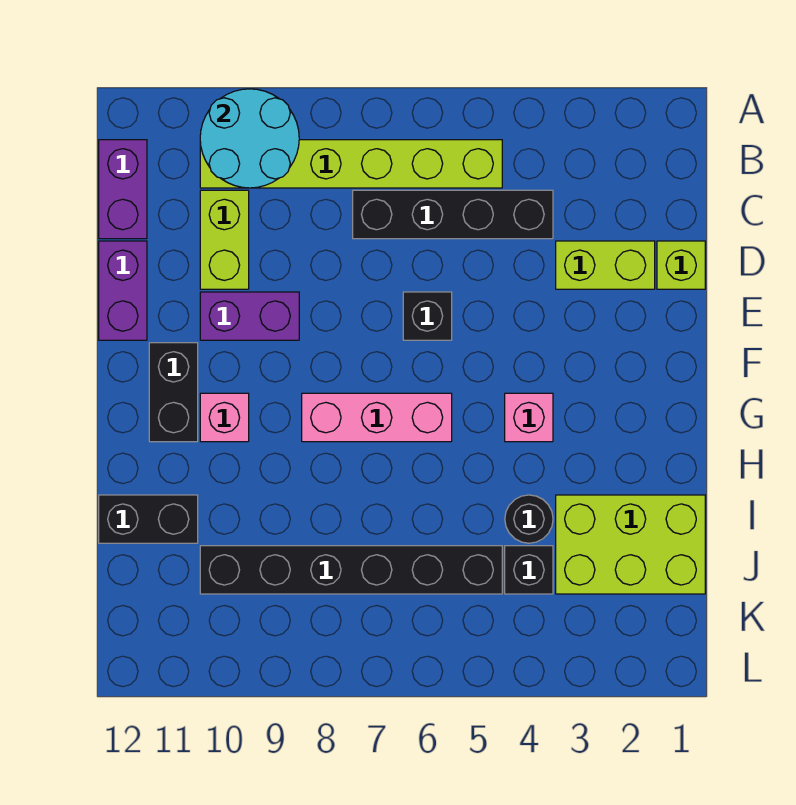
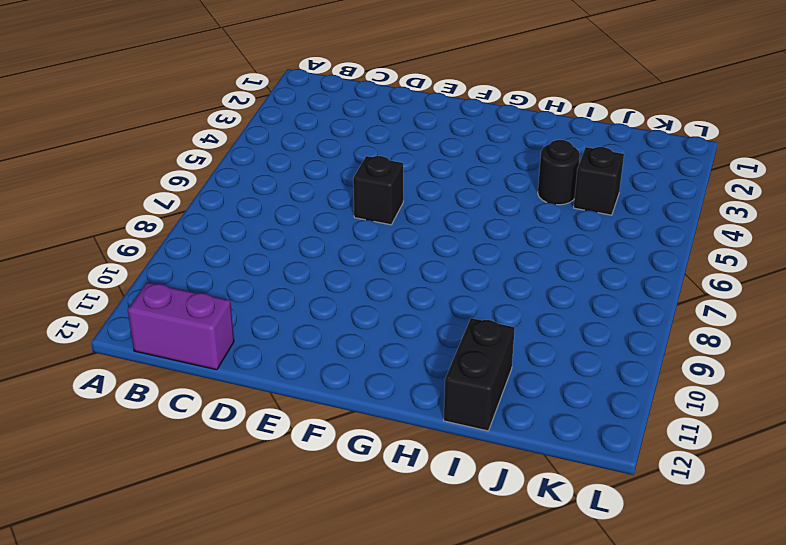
none -> lime 1x6 brick [200,140,502,188]
none -> black 1x4 brick [353,190,553,239]
none -> lime 1x2 brick [200,190,249,289]

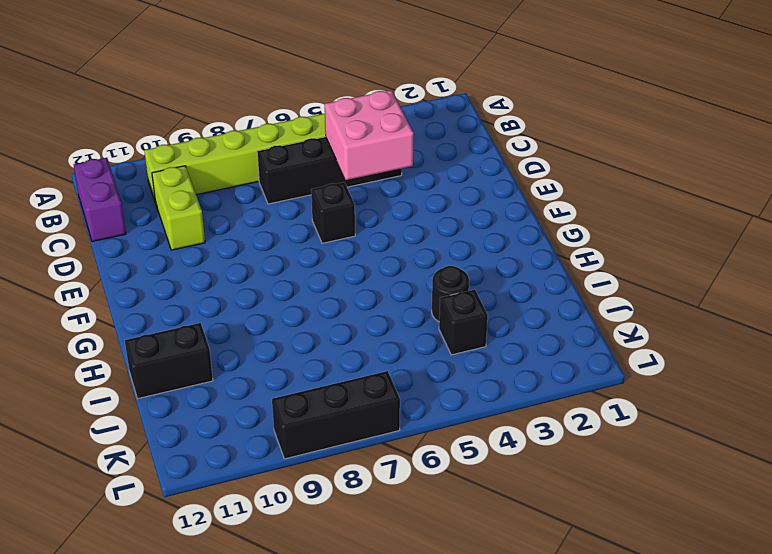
pink 2x2 brick [325,90,414,180] -> none
black 1x3 brick [272,371,400,459] -> none
none -> lime 1x1 brick [657,241,705,289]
none -> lime 1x2 brick [556,241,655,289]
none -> purple 1x2 brick [99,241,147,340]

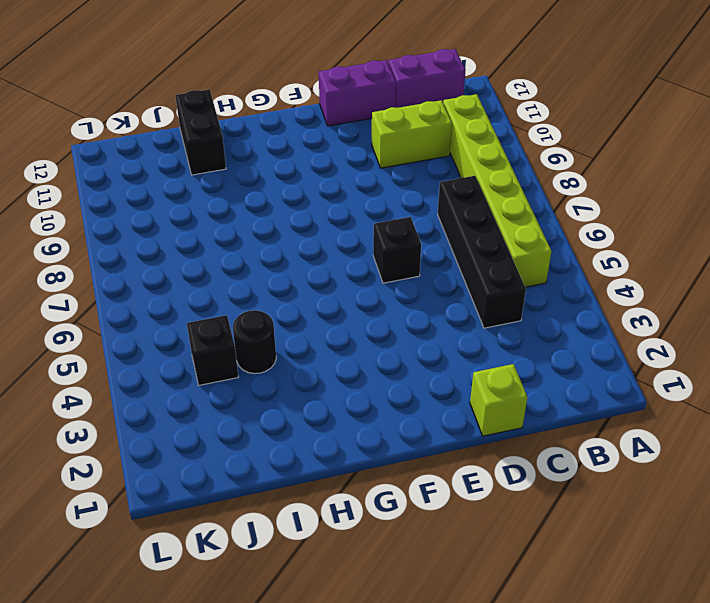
none -> lime 1x2 brick [556,241,655,289]
none -> purple 1x2 brick [200,292,299,340]
none -> black 1x2 brick [149,343,198,442]

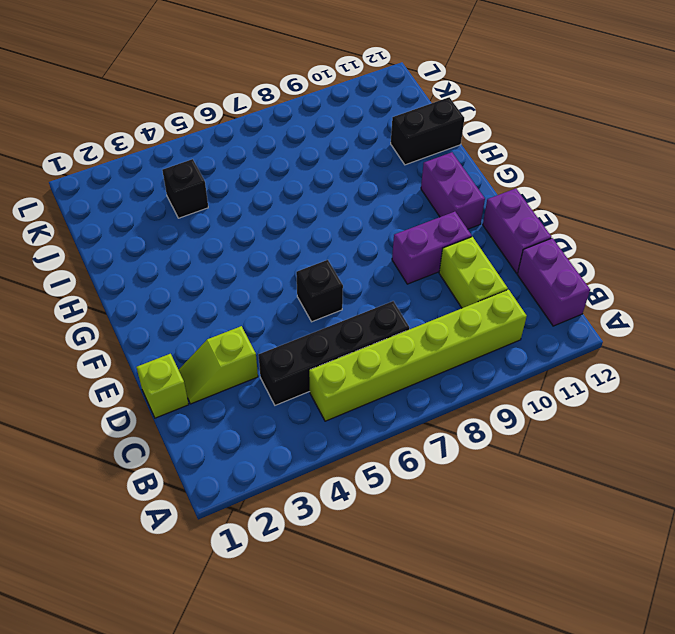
lime 1x2 slope [179,326,258,404] -> lime 1x2 brick [556,241,655,289]
purple 1x2 brick [421,152,485,229] -> black 1x2 brick [149,343,198,442]
none -> pink 1x1 brick [505,393,553,442]
none -> pink 1x3 brick [302,393,452,442]
none -> pink 1x1 brick [200,393,249,442]

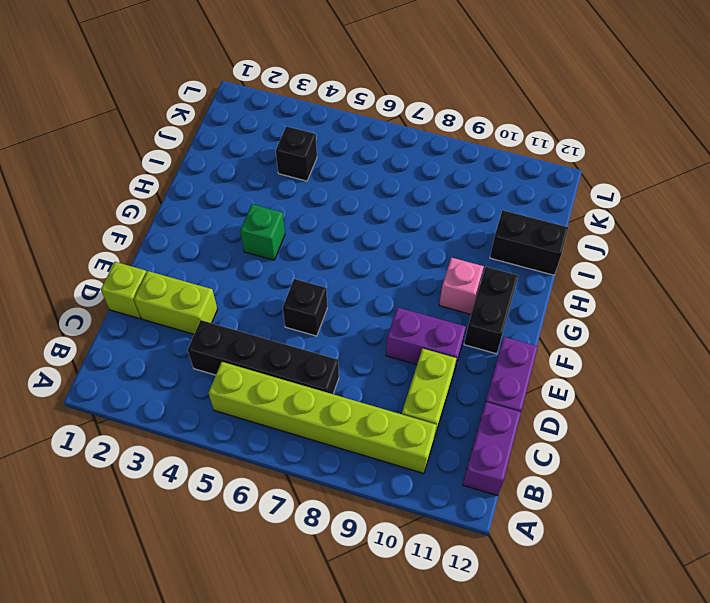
green 1x1 brick [240,204,285,260] -> pink 1x1 brick [505,393,553,442]
none -> pink 1x3 brick [302,393,452,442]
none -> lime 2x3 brick [556,495,705,594]
none -> black 1x1 round brick [505,495,553,543]

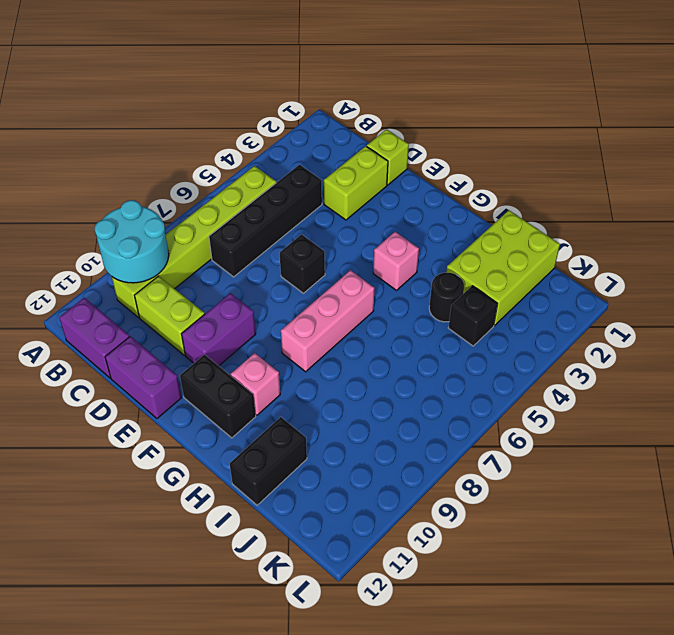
none -> black 1x6 brick [200,546,502,594]

